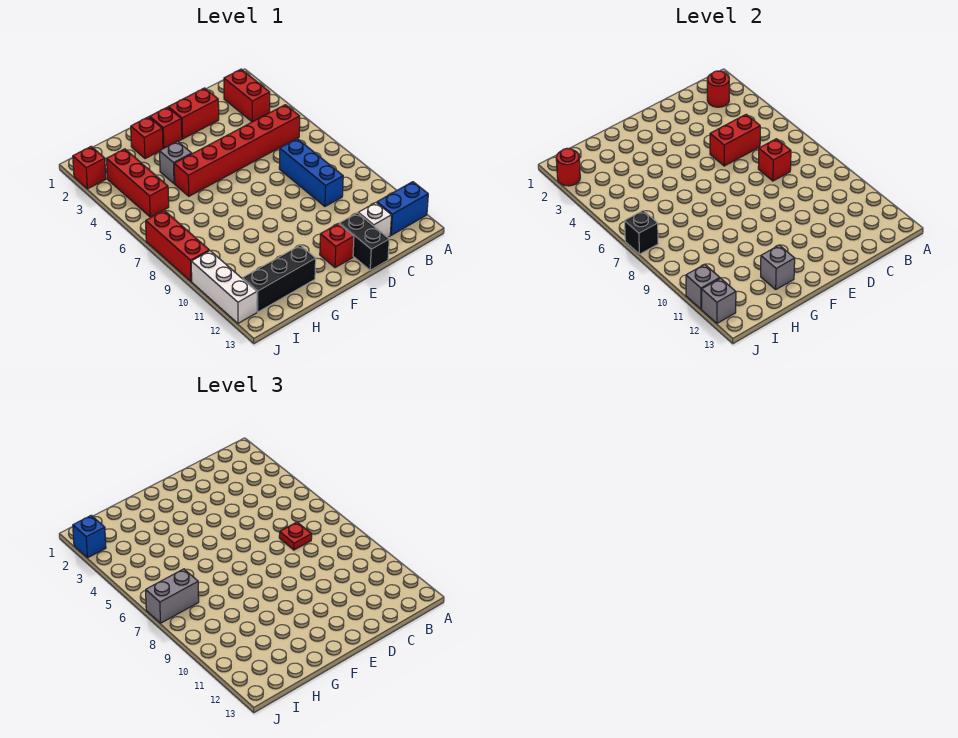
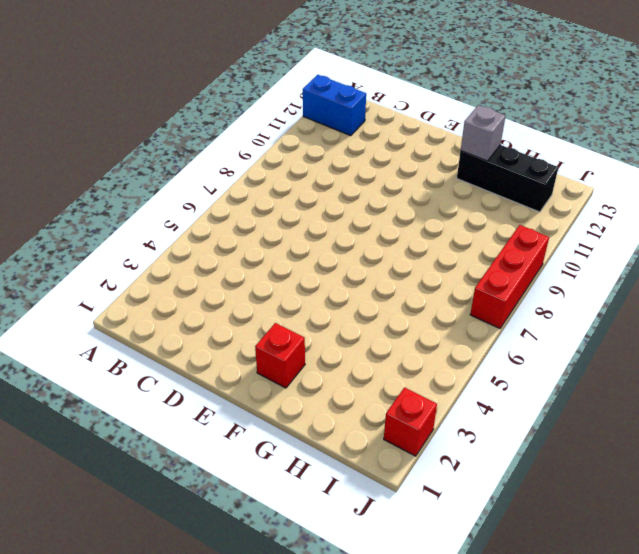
none -> red 1x2 brick [224,69,270,122]
none -> red 1x6 brick [174,105,300,196]
none -> blue 1x3 brick [279,139,343,206]

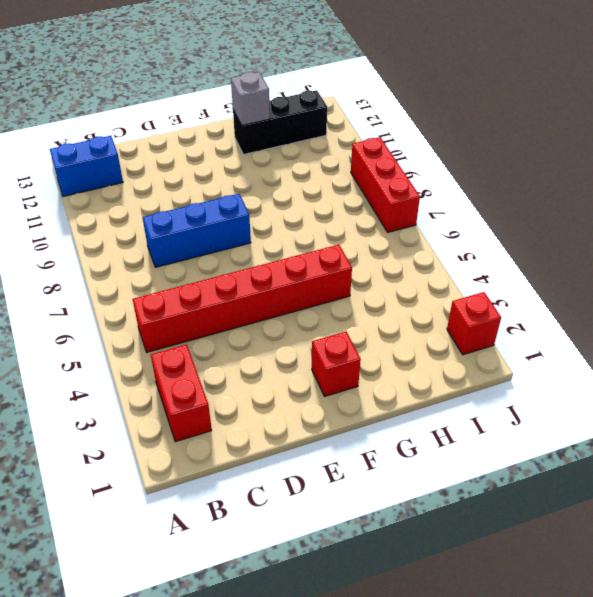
blue 1x3 brick [143,194,251,267] -> blue 1x3 brick turned to [279,139,343,206]
none -> white 1x1 brick [358,203,391,237]
none -> red 1x2 brick [168,88,219,139]
none -> black 1x2 brick [339,213,389,270]

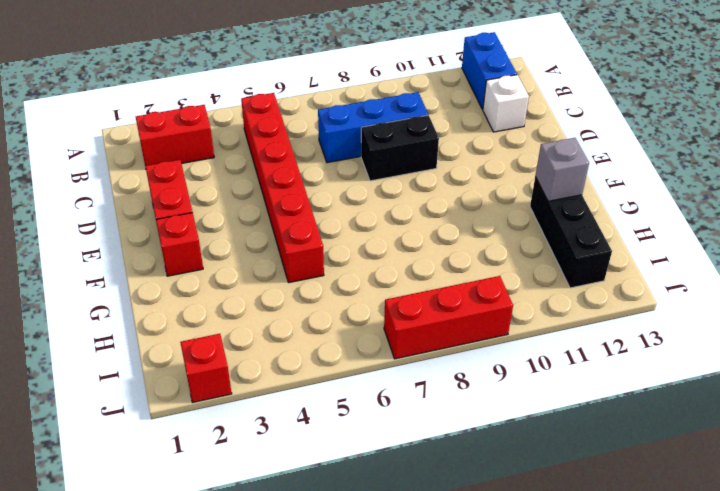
black 1x2 brick [361,115,439,181] -> black 1x2 brick moved to [339,213,389,270]
none -> red 1x1 brick [320,224,354,268]
none -> red 1x1 brick [131,117,163,159]
none -> grey 1x1 brick [160,141,192,184]

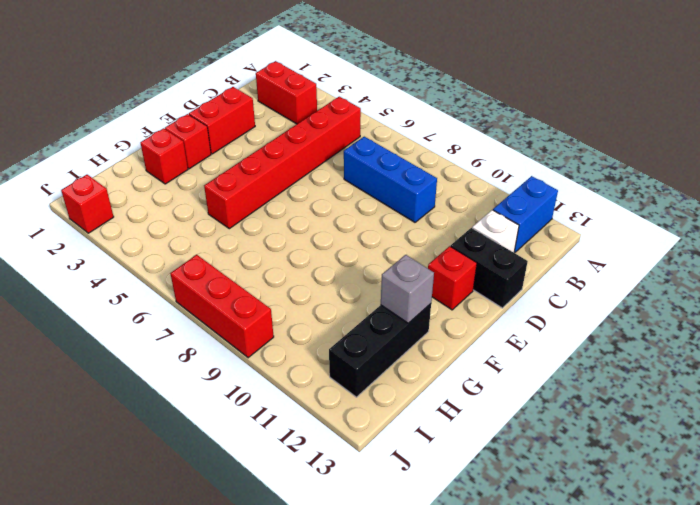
none -> grey 1x1 brick [160,141,192,184]
none -> red 1x3 brick [107,149,169,217]
none -> white 1x3 brick [191,251,257,323]

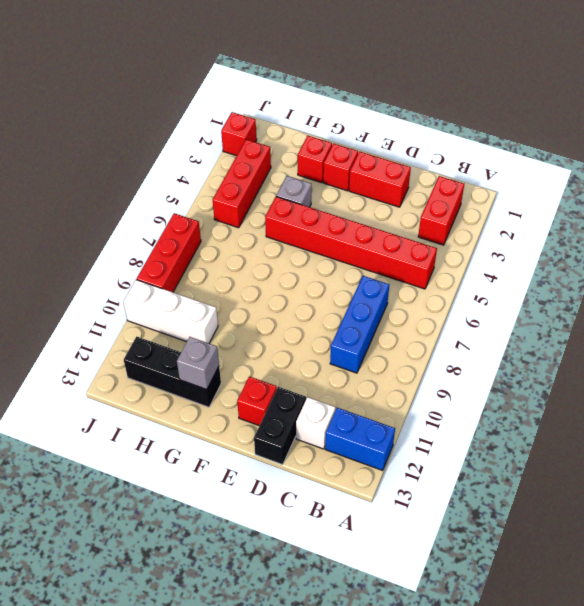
white 1x3 brick [123,280,218,343] -> white 1x3 brick turned to [191,251,257,323]
none -> red 1x1 round brick [707,71,729,107]
none -> red 1x2 brick [710,114,760,166]
none -> red 1x1 brick [758,139,791,181]

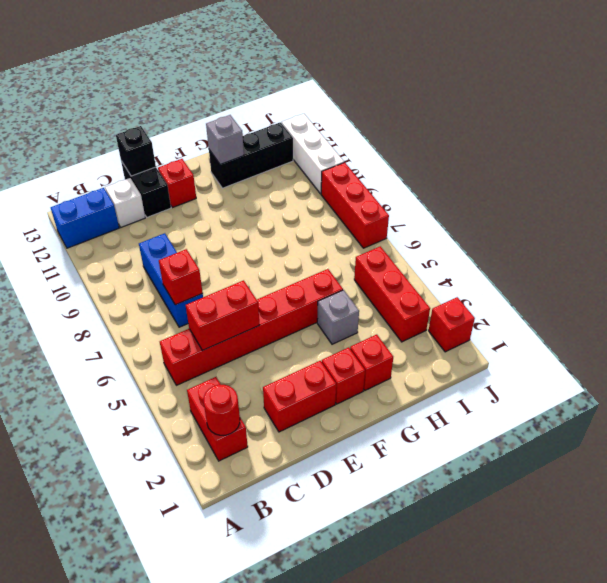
black 1x1 brick [116,126,156,176] -> black 1x1 brick moved to [625,211,658,254]
none -> red 1x1 round brick [556,148,580,186]
none -> grey 1x1 brick [686,264,720,309]
none -> grey 1x1 brick [702,278,736,323]

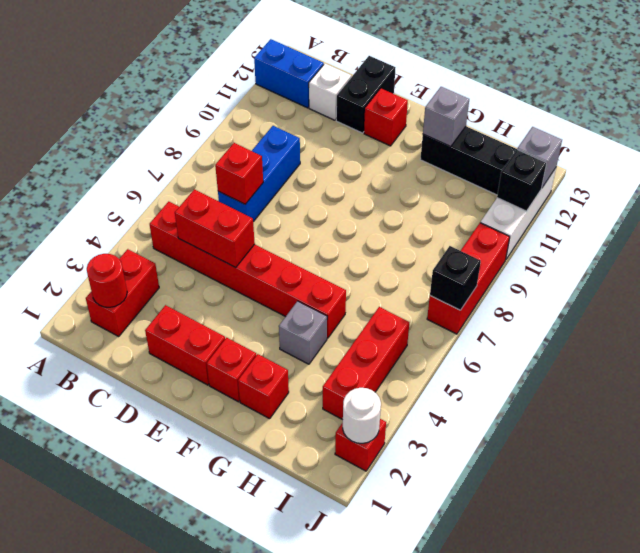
white 1x1 round brick [343,388,381,443] -> red 1x1 round brick [556,148,580,186]
black 1x1 brick [497,150,547,211] -> grey 1x1 brick [686,264,720,309]
none -> red 1x1 plate [279,522,312,550]
none -> grey 1x2 brick [146,569,199,623]
none -> blue 1x1 brick [73,515,106,558]

